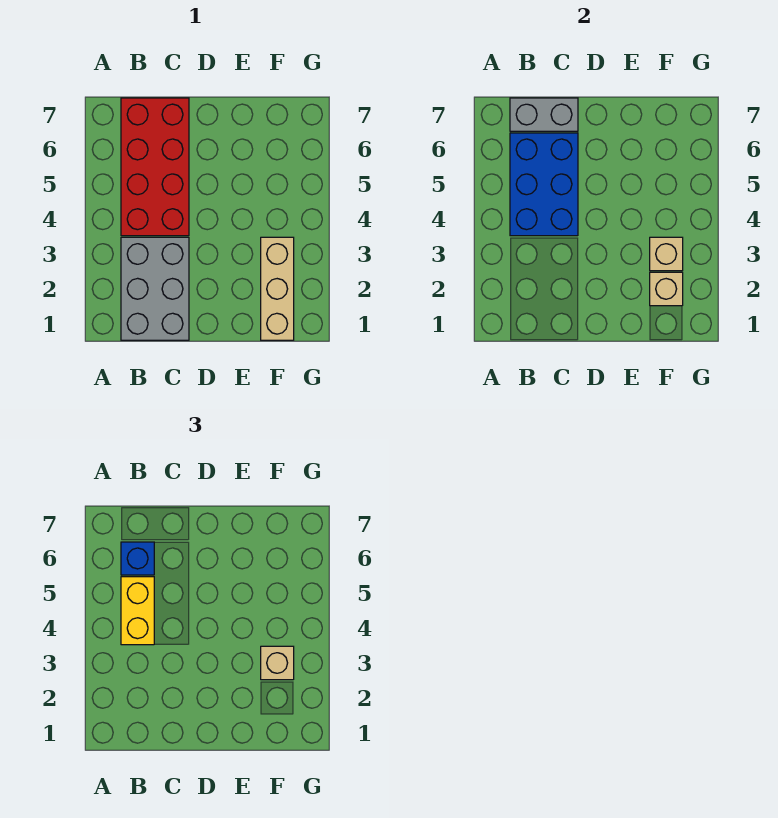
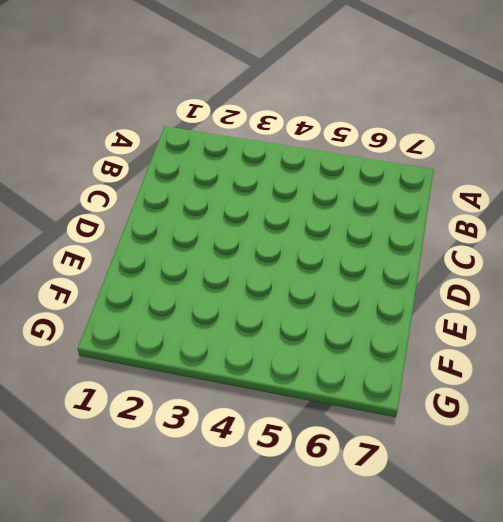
none -> grey 2x3 brick [121,237,189,340]
none -> red 2x4 brick [121,98,189,236]

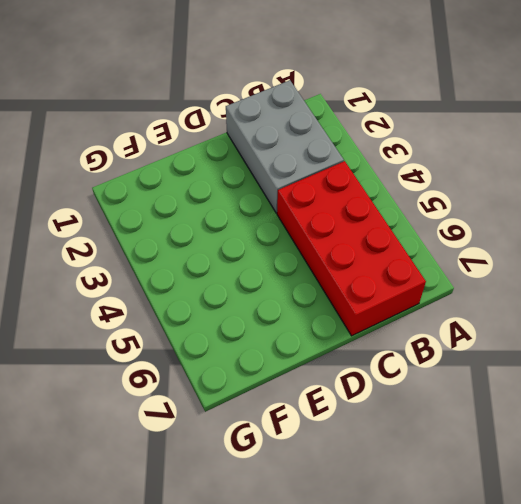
none -> tan 1x3 brick [261,237,294,340]
none -> blue 2x3 brick [510,133,578,236]

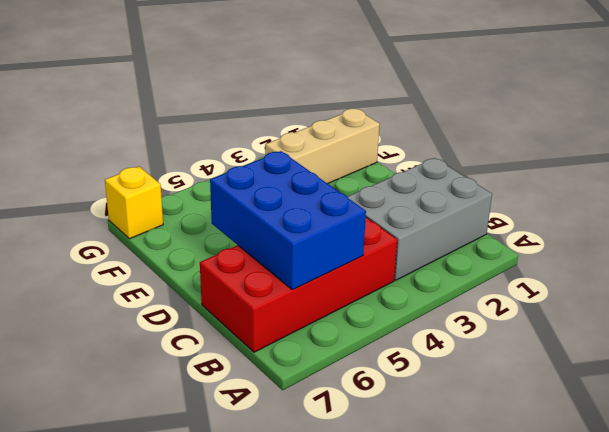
blue 2x3 brick [210,151,366,290] -> blue 2x3 brick turned to [510,133,578,236]
yellow 1x1 brick [105,167,163,239] -> none
none -> grey 1x2 brick [510,98,578,131]
none -> tan 1x1 brick [650,272,683,306]

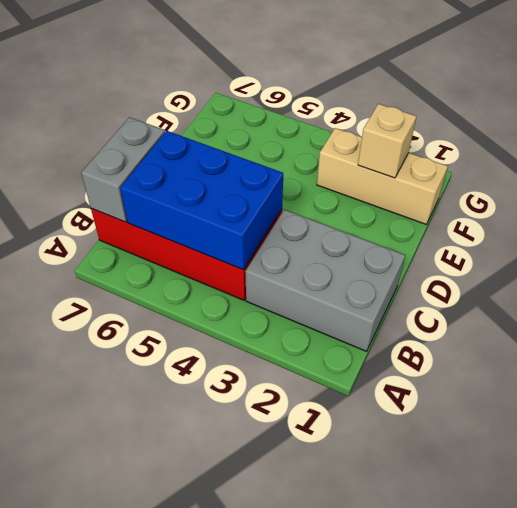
none -> tan 1x1 brick [650,237,683,271]
none -> yellow 1x2 brick [121,577,154,645]

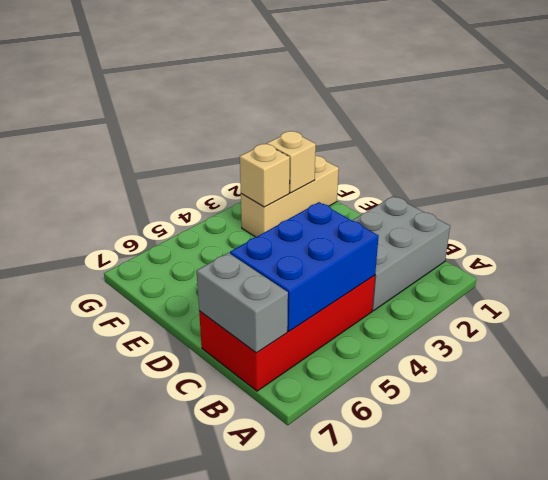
none -> yellow 1x2 brick [121,577,154,645]
none -> blue 1x1 brick [121,542,154,575]

